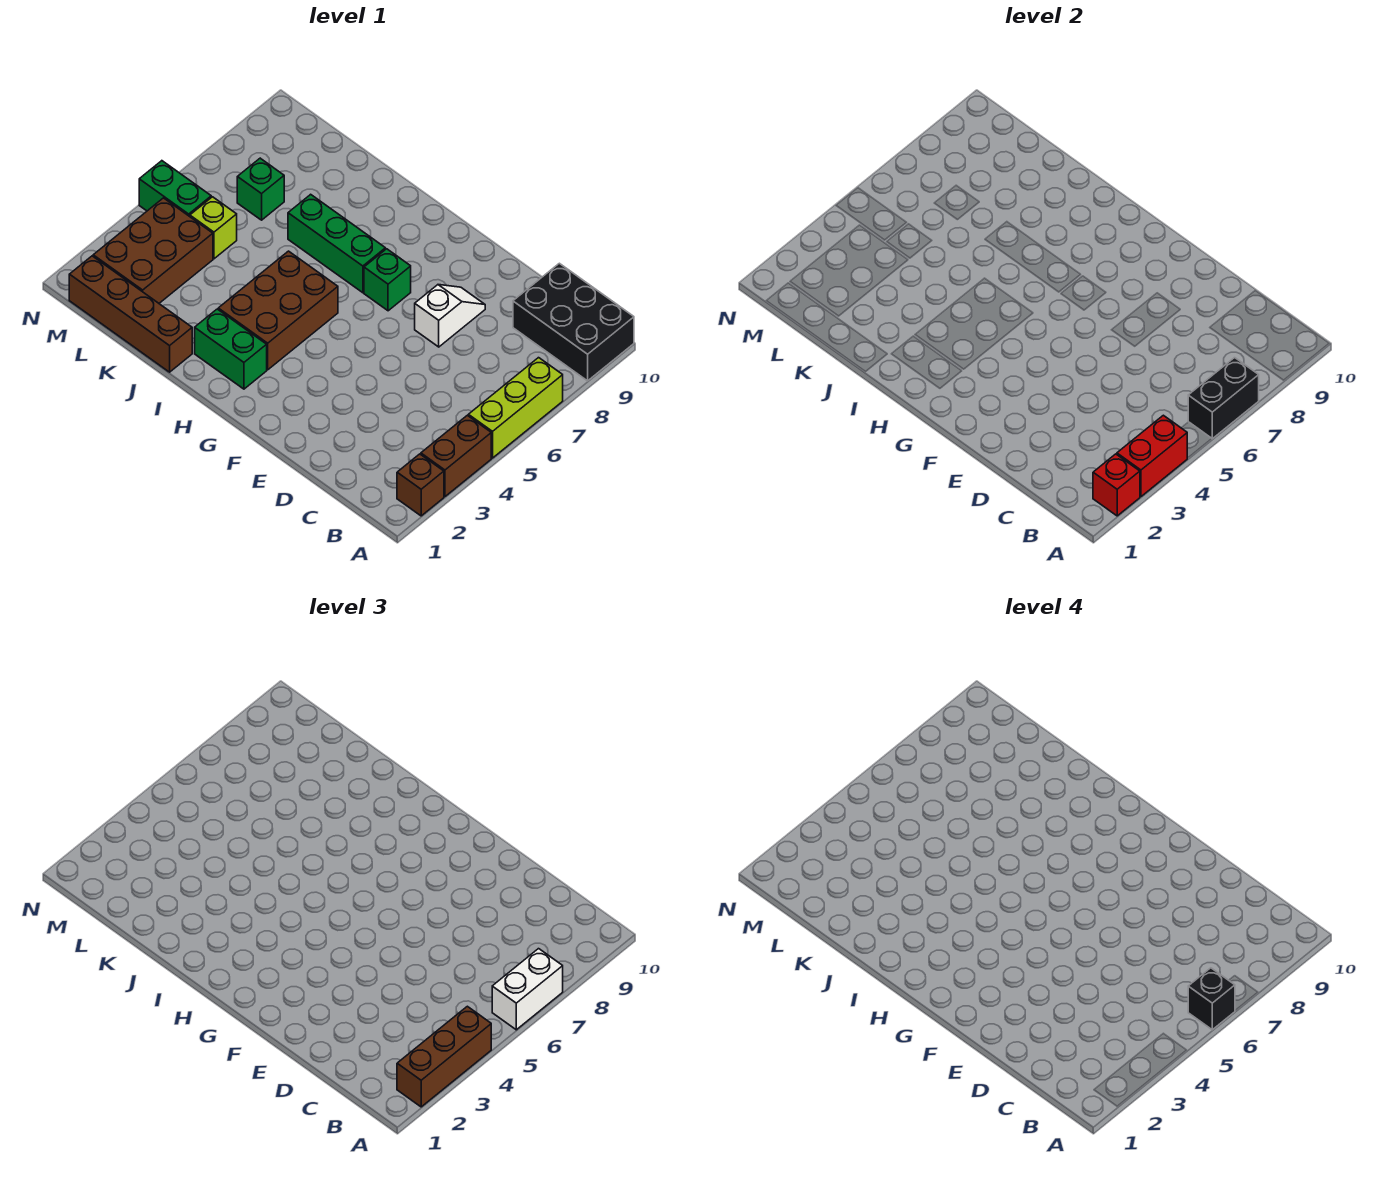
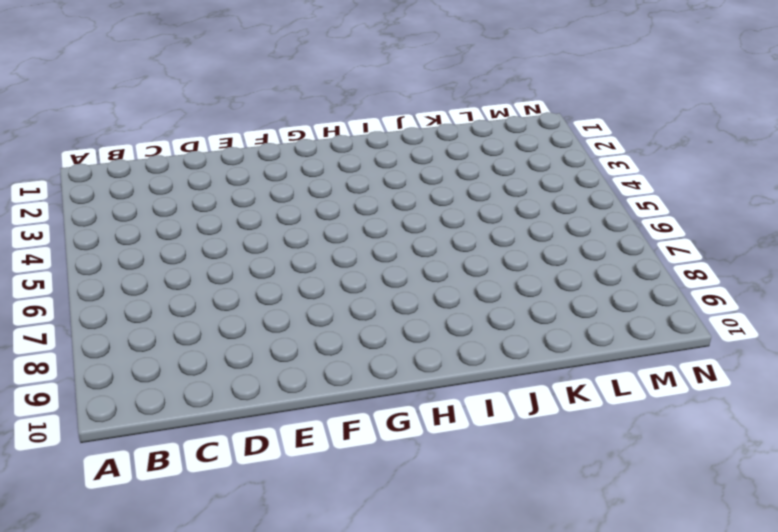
none -> brown 1x1 brick [397,454,444,516]
none -> brown 1x2 brick [421,415,491,497]
none -> lime 1x3 brick [468,358,563,458]

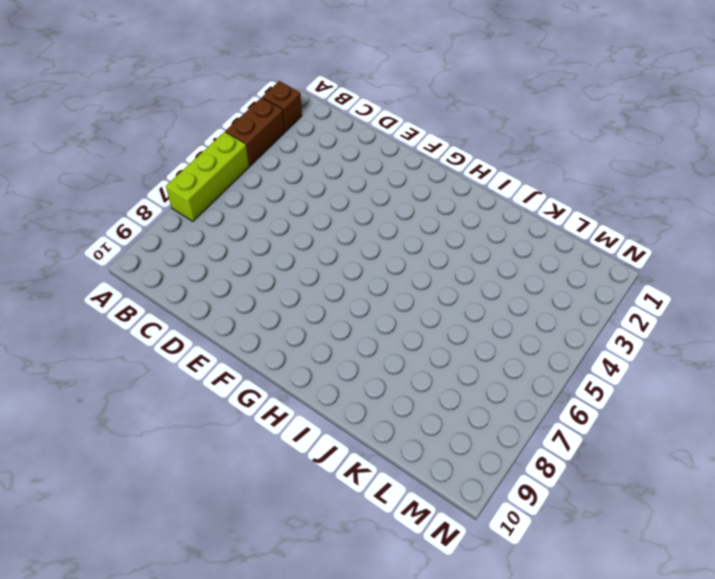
none -> black 2x3 brick [513,263,634,381]
none -> white 1x2 slope [415,285,485,347]
none -> green 1x1 brick [364,249,411,311]

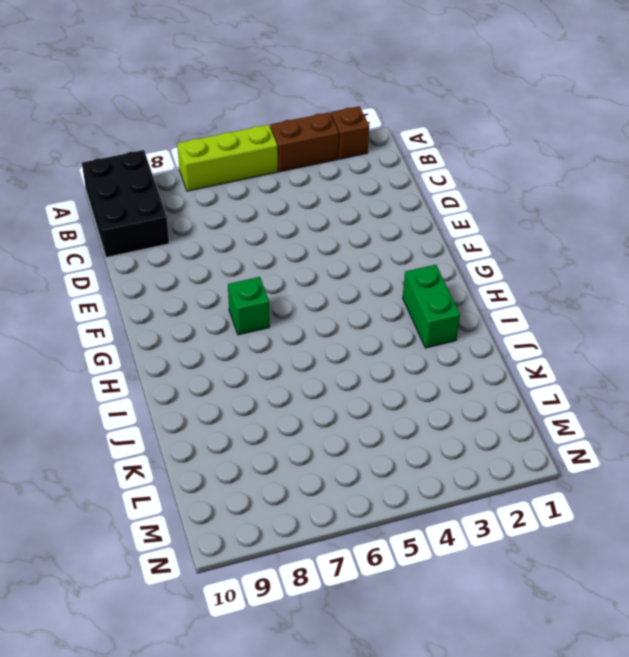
none -> white 1x2 slope [415,285,485,347]
none -> brown 2x3 brick [218,251,338,370]
none -> green 1x3 brick [288,194,385,293]

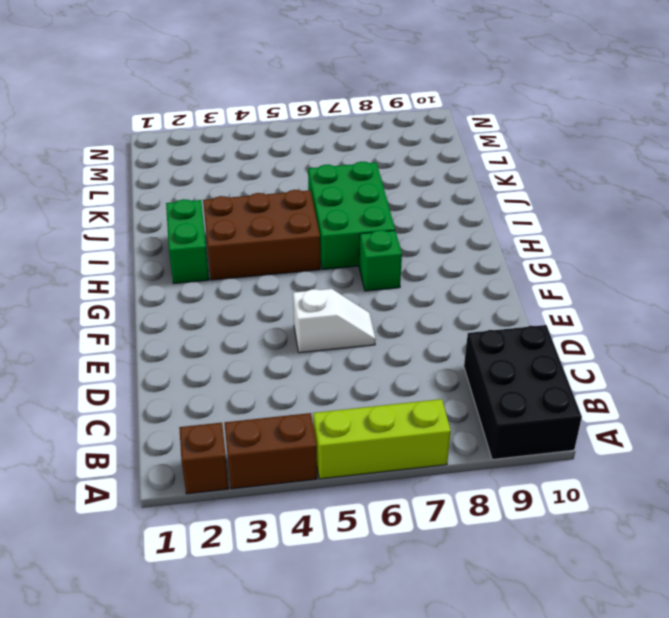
white 1x2 slope [293,289,376,353] -> white 1x2 slope moved to [415,285,485,347]
green 2x3 brick [308,162,395,269] -> green 1x3 brick [288,194,385,293]
none -> brown 1x4 brick [69,256,192,372]
none -> brown 2x3 brick [93,198,213,303]
none -> lime 1x1 brick [190,197,237,259]

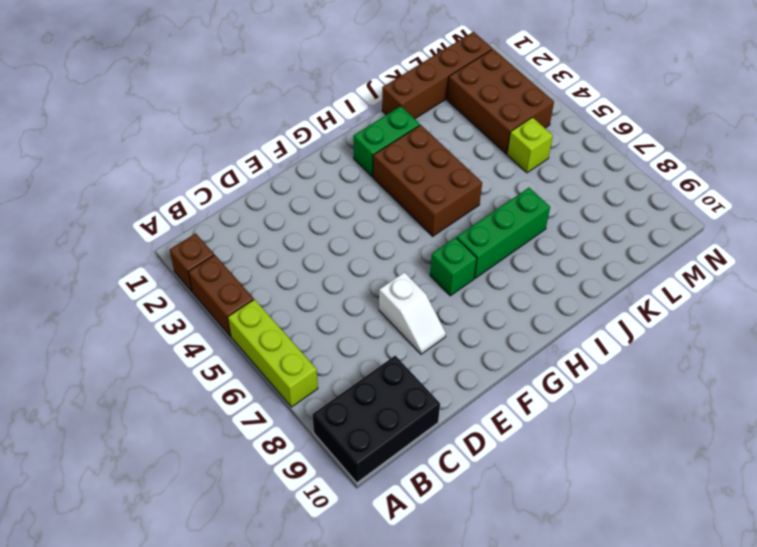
none -> green 1x1 brick [237,158,284,220]
none -> green 1x2 brick [139,161,211,217]
none -> red 1x1 brick [1093,454,1140,516]

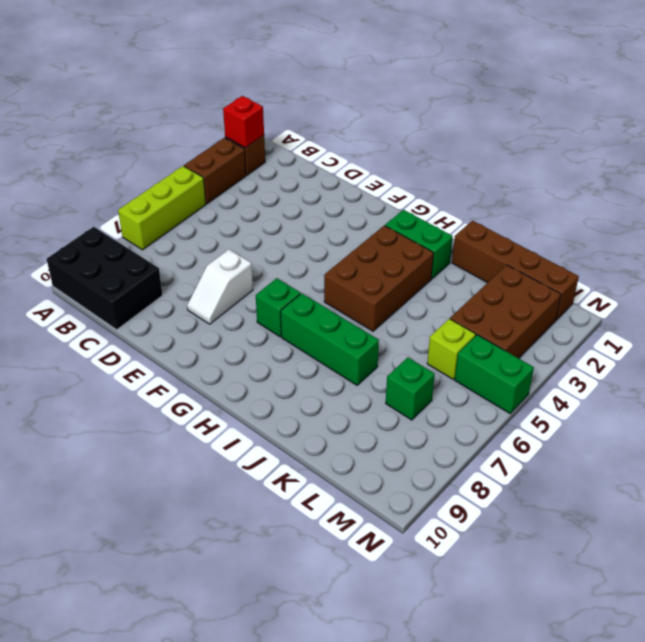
none -> red 1x2 brick [1117,415,1187,497]
none -> black 1x2 brick [1188,358,1259,439]
none -> brown 1x3 brick [397,1006,491,1107]

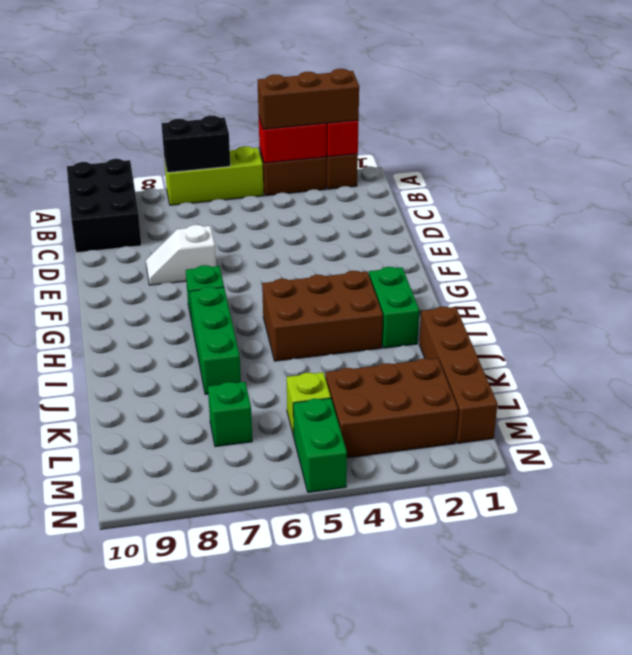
none -> white 1x2 brick [492,949,563,1030]
none -> black 1x1 brick [1188,968,1235,1030]

